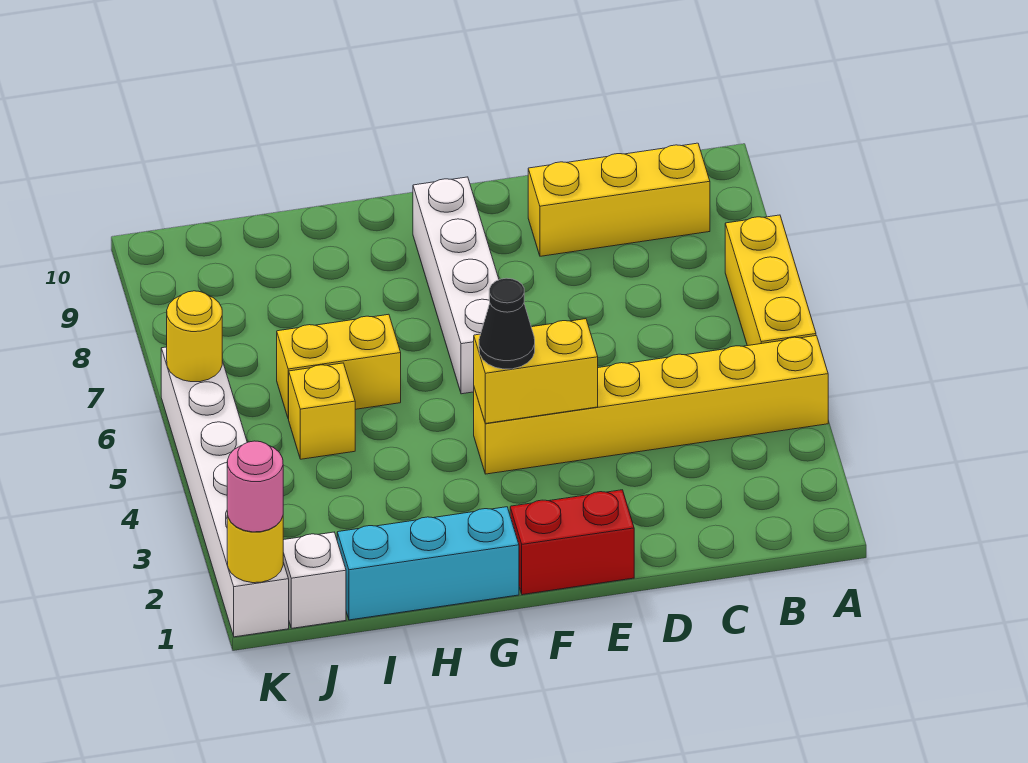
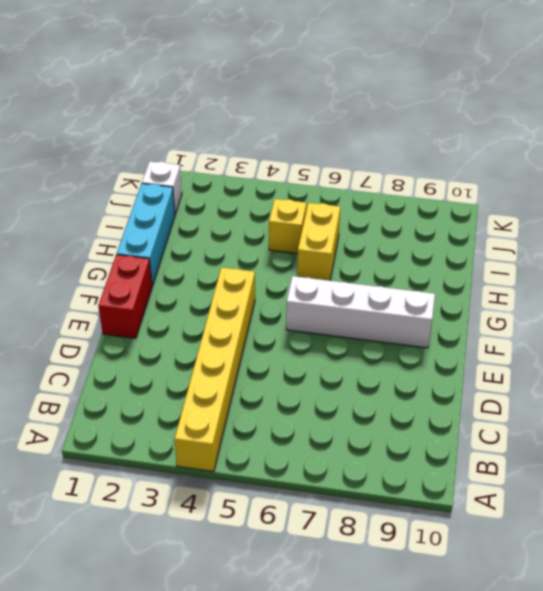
none -> yellow 1x3 brick [725,215,816,346]
none -> yellow 1x3 brick [528,143,710,256]
none -> white 1x6 brick [161,347,289,637]

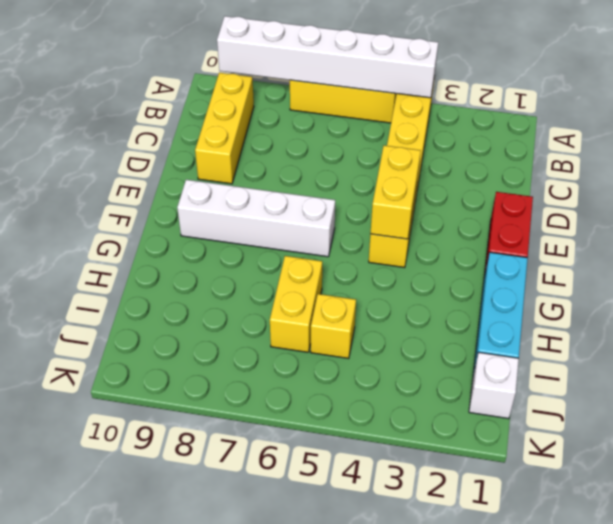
white 1x6 brick [217,16,438,98] -> white 1x6 brick moved to [161,347,289,637]
none -> yellow 1x1 round brick [227,512,283,583]
none -> yellow 1x1 round brick [167,291,222,382]
none -> black 1x1 cone [479,278,535,369]

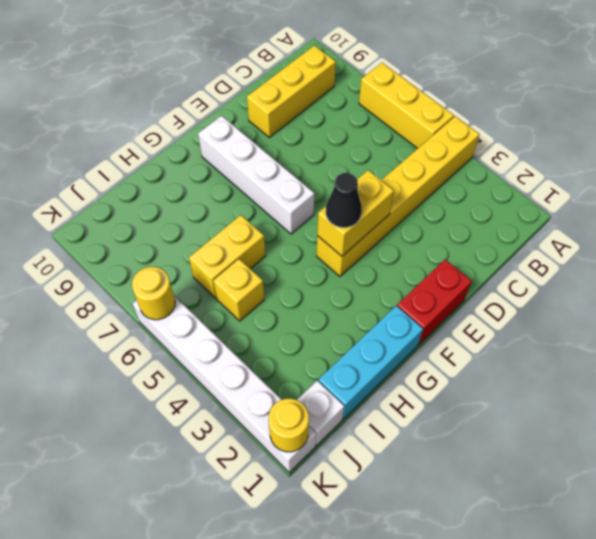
none -> pink 1x1 round brick [227,441,283,532]

